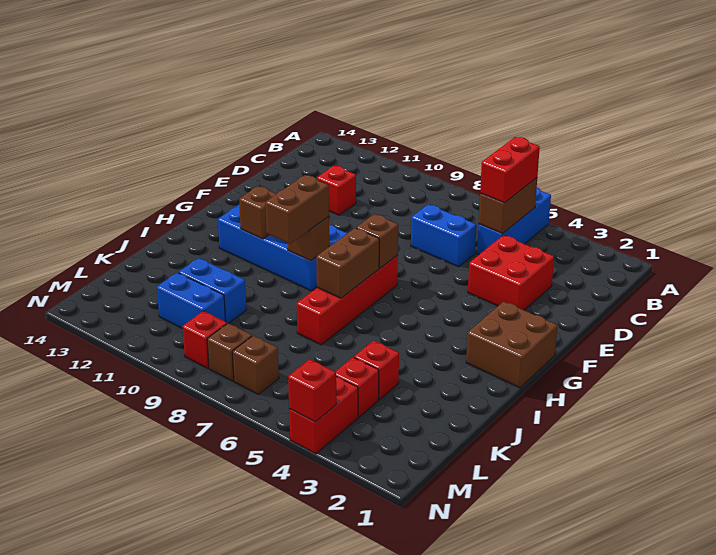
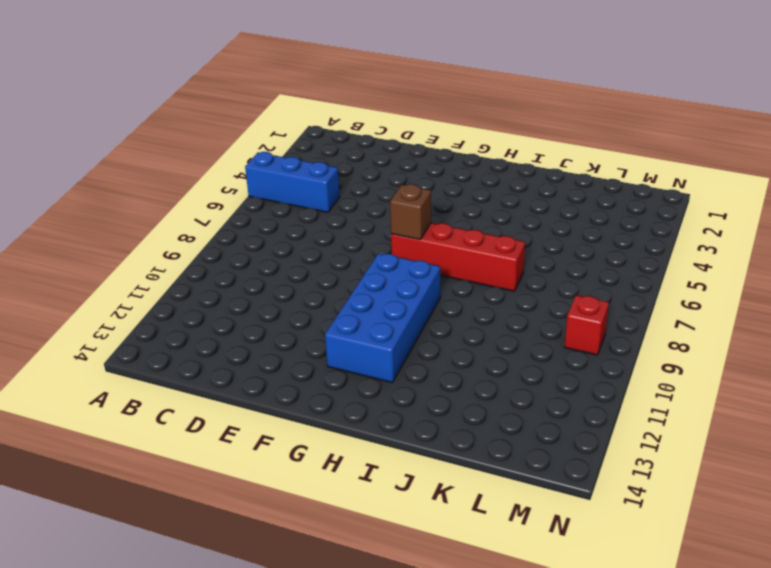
none -> red 2x2 brick [468,235,554,310]
none -> blue 1x2 brick [411,204,476,267]
none -> red 1x1 brick [317,166,356,215]

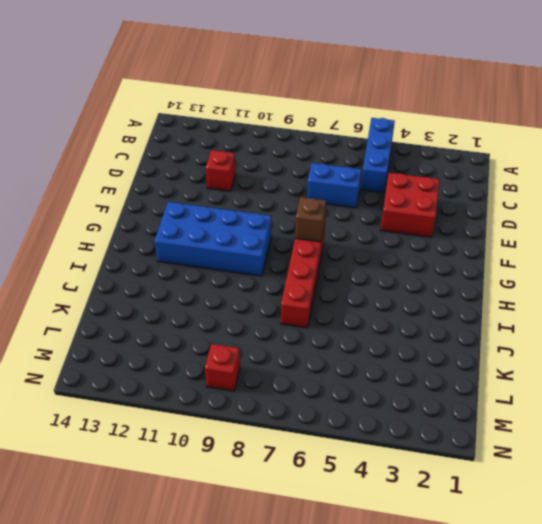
none -> brown 2x2 brick [466,301,558,388]
none -> red 1x1 brick [354,341,399,400]
none -> blue 1x2 brick [178,258,247,324]

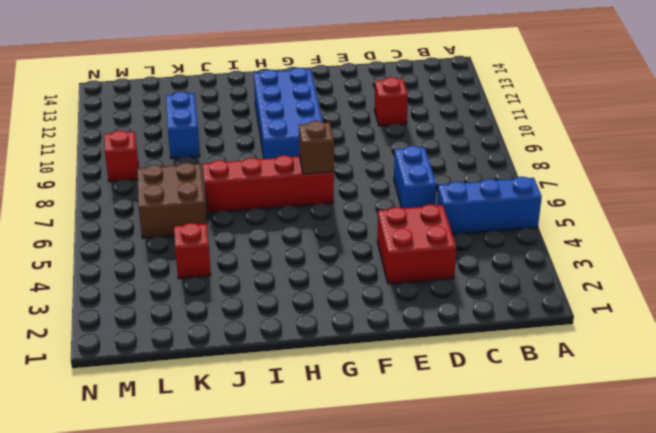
brown 2x2 brick [138,163,206,238] -> brown 2x2 brick moved to [466,301,558,388]
none -> red 1x1 brick [335,357,379,417]
none -> blue 1x2 brick [157,273,225,329]
none -> red 1x2 brick [289,377,358,454]

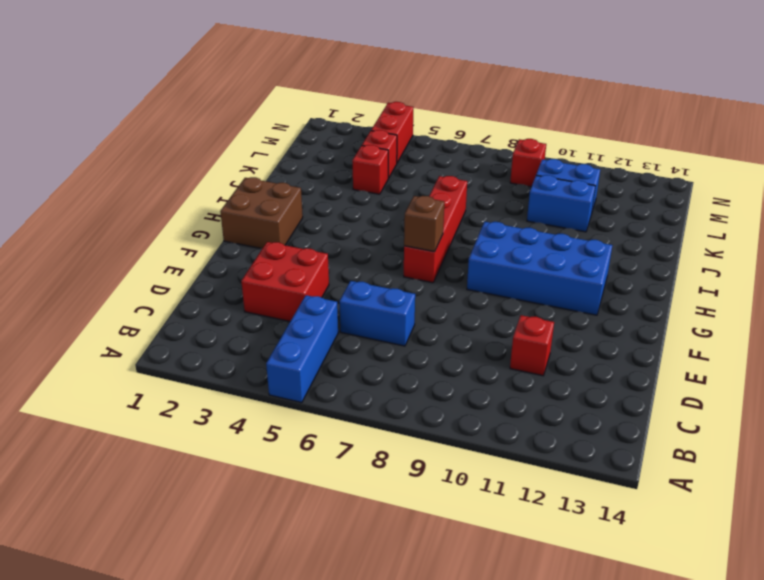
none -> brown 1x1 brick [232,336,279,394]
none -> brown 1x1 brick [207,323,252,381]
none -> brown 1x2 brick [479,178,537,234]

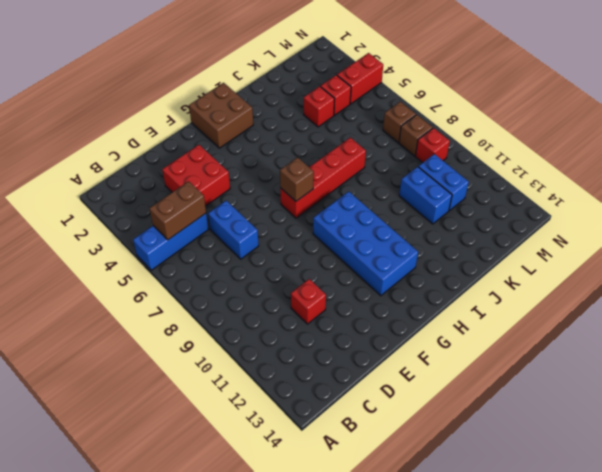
none -> brown 1x2 brick [316,228,379,298]
none -> brown 1x1 brick [288,217,329,261]
none -> brown 1x1 brick [239,186,276,239]

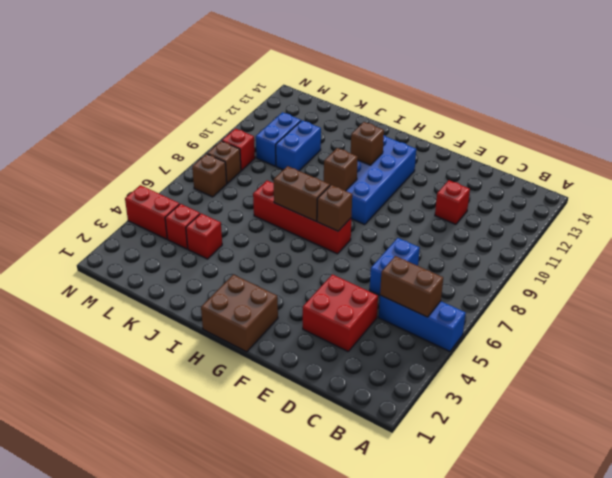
none -> red 1x1 brick [288,359,336,422]
none -> red 1x2 brick [480,137,540,203]
none -> brown 1x2 brick [265,175,329,244]

